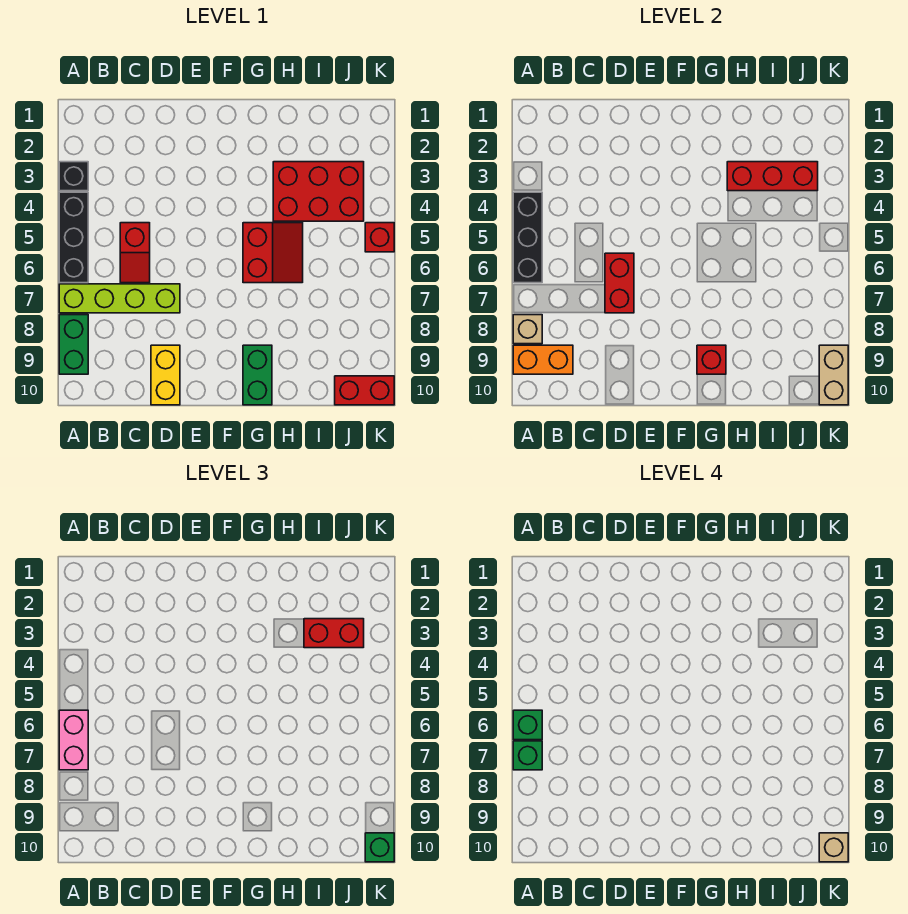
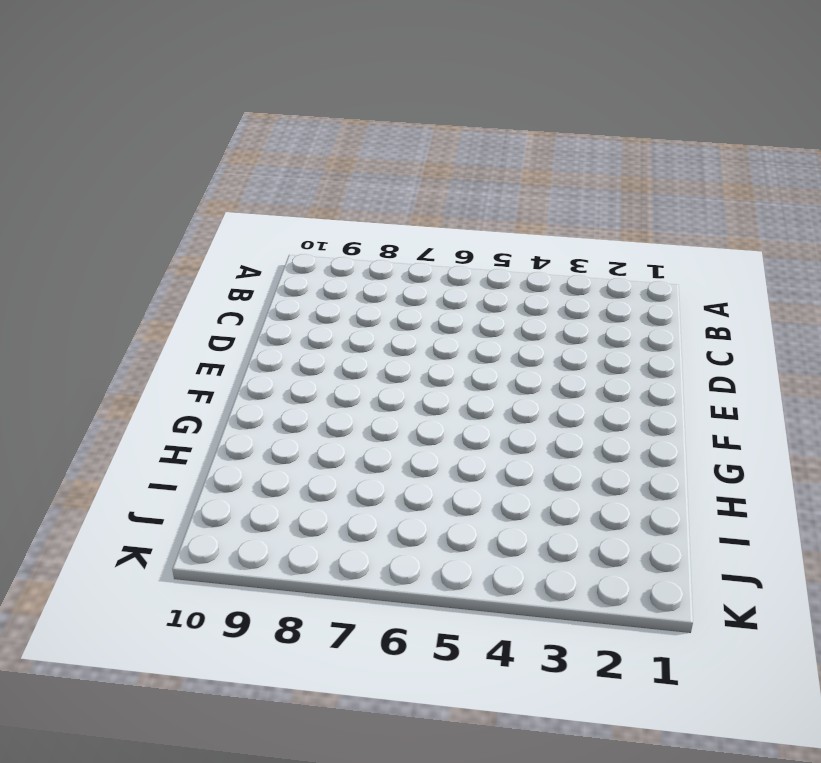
none -> black 1x1 brick [59,162,88,191]
none -> black 1x3 brick [59,192,88,283]
none -> lime 1x4 brick [59,284,180,313]

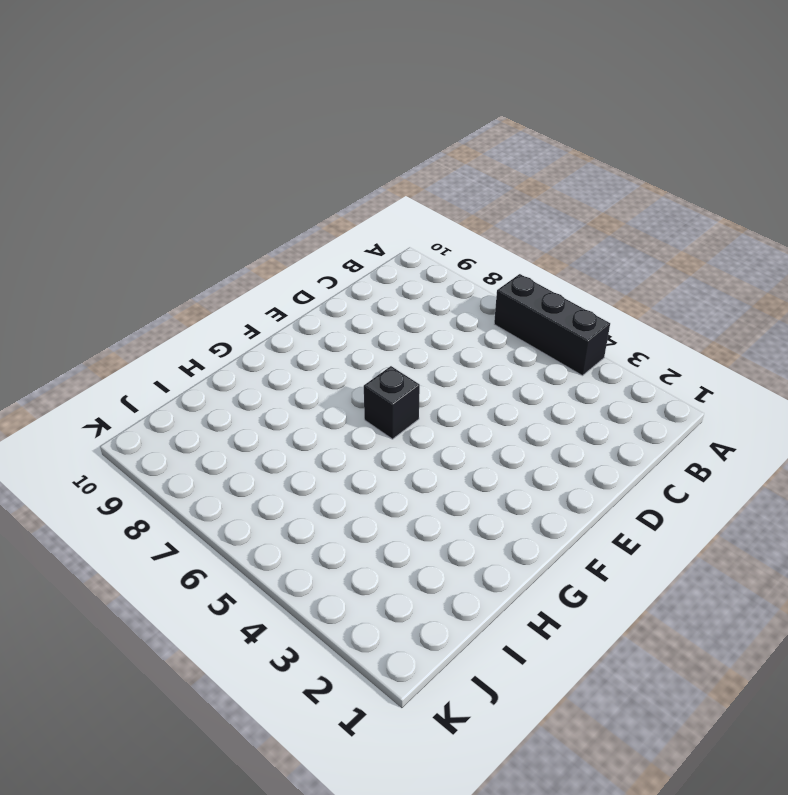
black 1x1 brick [364,366,420,439] -> black 1x1 brick moved to [59,162,88,191]
none -> lime 1x4 brick [59,284,180,313]
none -> green 1x2 brick [59,315,88,374]
none -> red 1x2 slope [120,223,150,283]

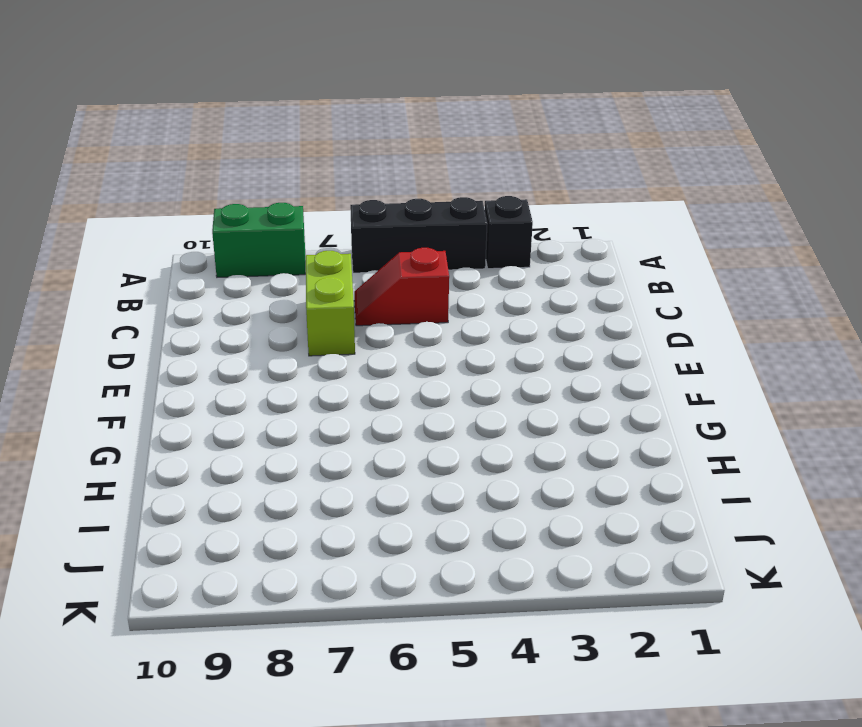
lime 1x2 brick [306,251,355,356] -> lime 1x4 brick [59,284,180,313]
none -> yellow 1x2 brick [151,345,180,405]
none -> red 2x2 slope [243,223,303,283]
none -> green 1x2 brick [243,345,272,405]

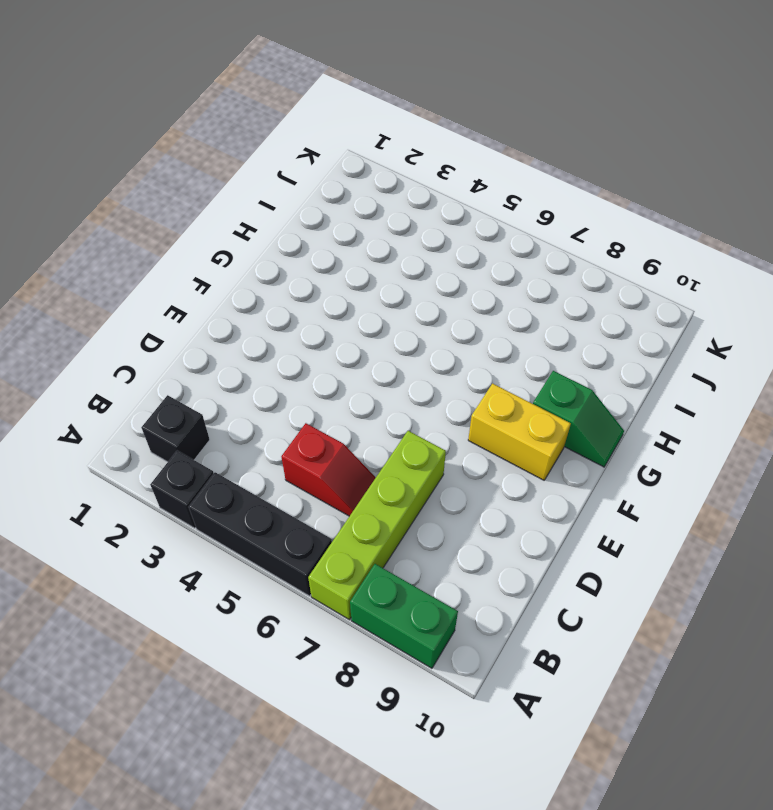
black 1x1 brick [141,395,210,462] -> none
yellow 1x2 brick [468,383,571,480] -> yellow 1x2 brick moved to [151,345,180,405]
green 1x2 slope [533,371,624,467] -> green 1x2 brick [243,345,272,405]
none -> red 2x2 slope [243,223,303,283]
none -> red 2x3 brick [273,162,364,221]
none -> red 1x2 brick [335,376,394,405]

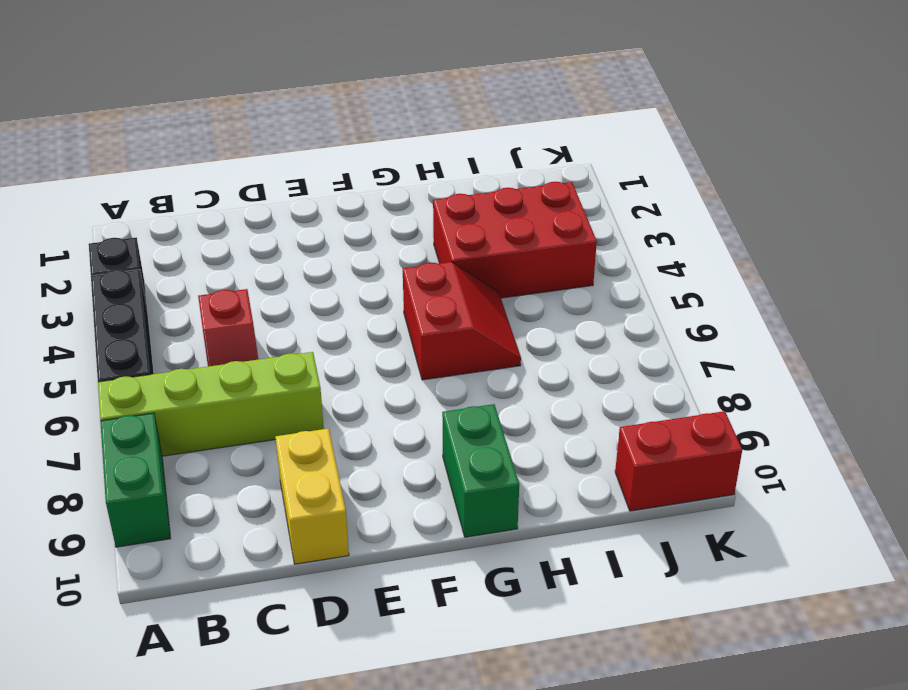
none -> red 1x1 brick [365,223,394,252]
none -> black 1x3 brick [513,192,542,283]
none -> tan 1x1 brick [513,315,542,344]

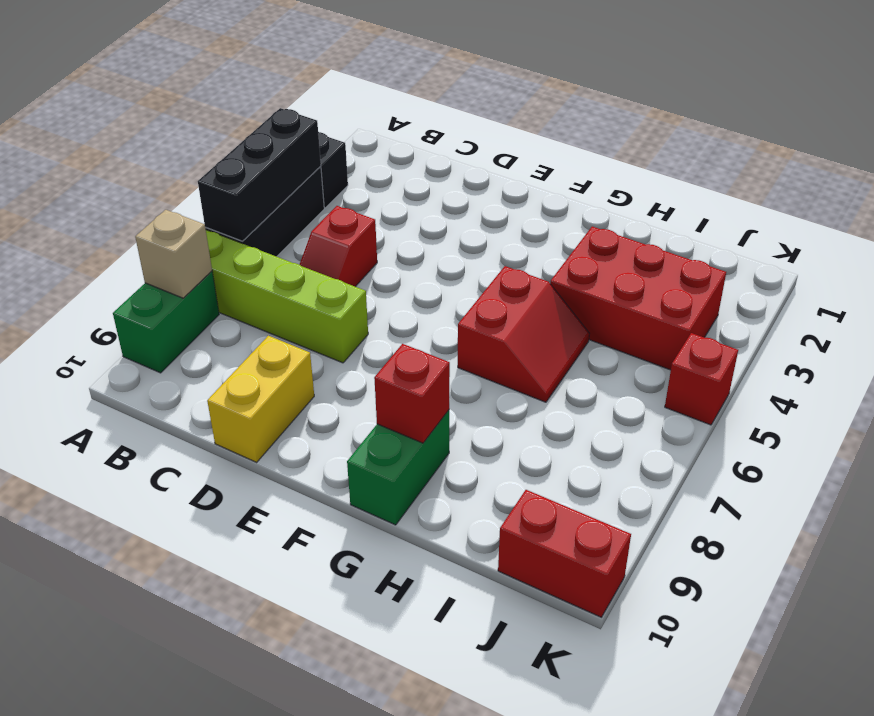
none -> orange 1x2 brick [513,345,573,374]
none -> red 1x2 brick [605,253,634,313]
none -> red 1x3 brick [727,162,818,191]

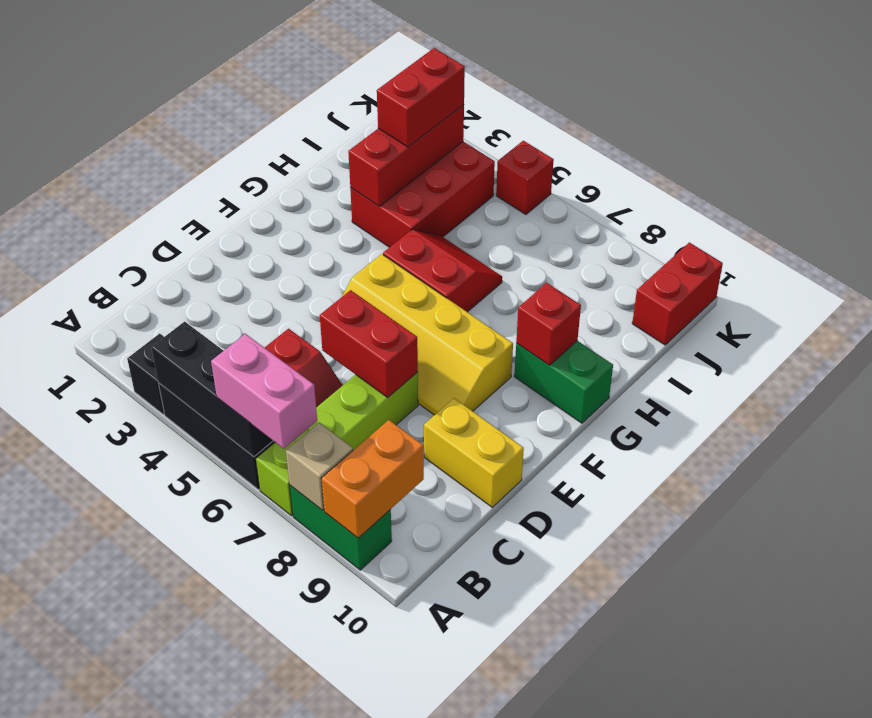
yellow 2x4 slope [342,254,513,415] -> none
none -> tan 1x2 brick [819,345,848,405]
none -> green 1x1 brick [365,833,394,862]
none -> green 1x1 brick [513,710,542,740]

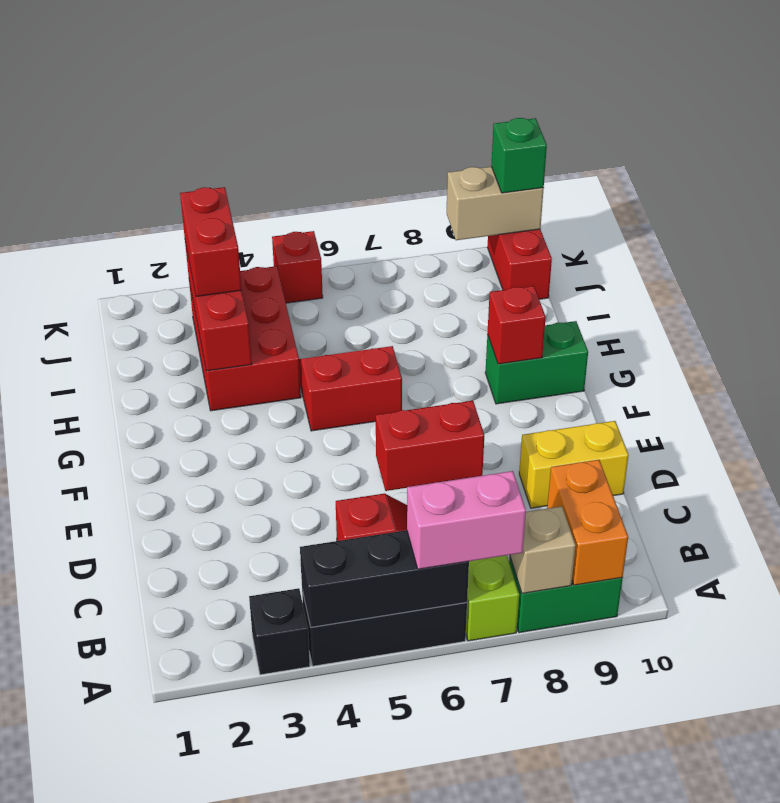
none -> green 1x1 brick [513,710,542,740]
none -> green 1x1 brick [513,741,542,770]
none -> tan 1x1 brick [819,833,848,862]

